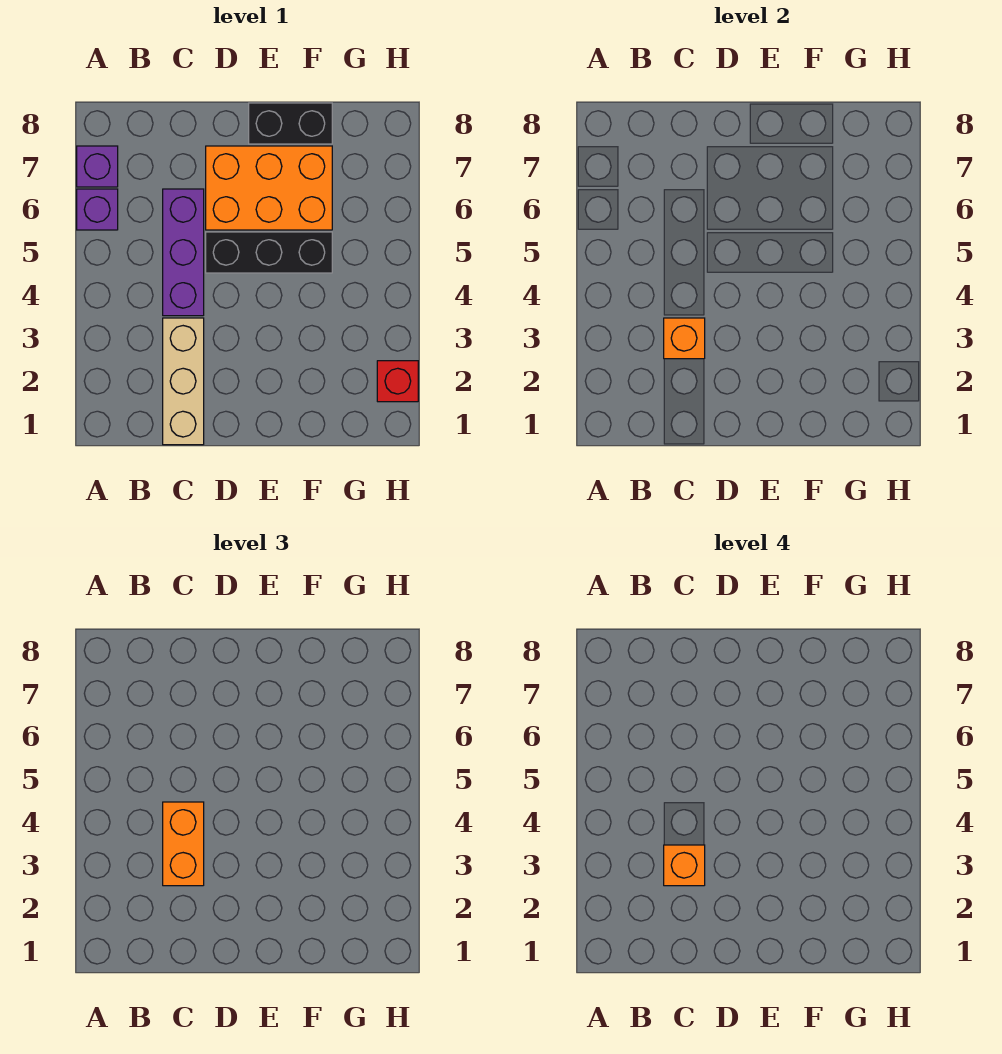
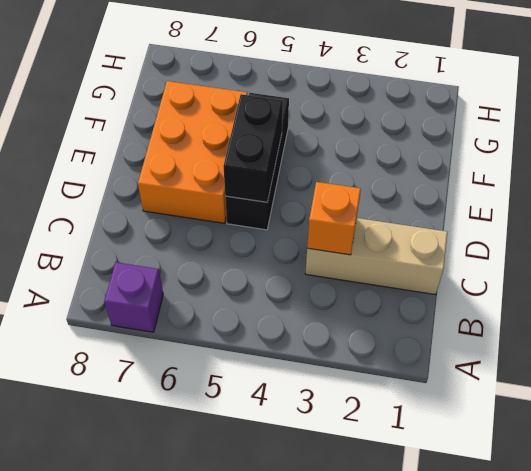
black 1x2 brick [223,94,283,202] -> black 1x2 brick moved to [249,103,332,144]
none -> purple 1x1 brick [77,189,118,230]
none -> purple 1x3 brick [163,189,204,316]

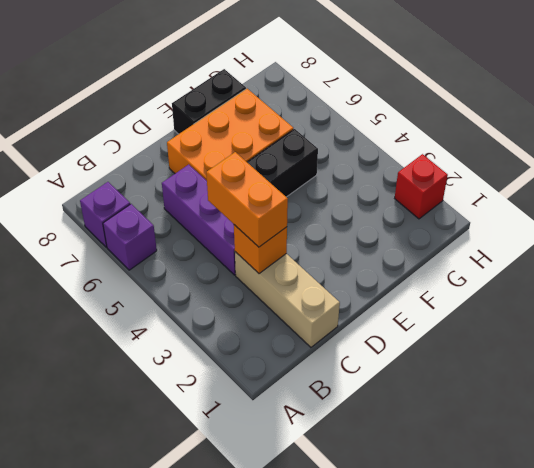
none -> orange 1x1 brick [664,845,705,886]

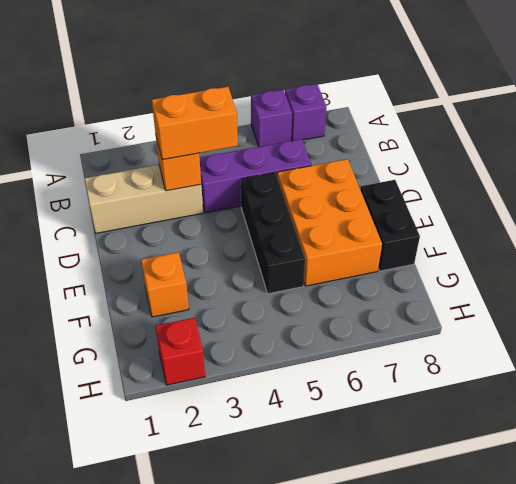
orange 1x1 brick [141,252,189,317] -> orange 1x1 brick moved to [664,845,705,886]

